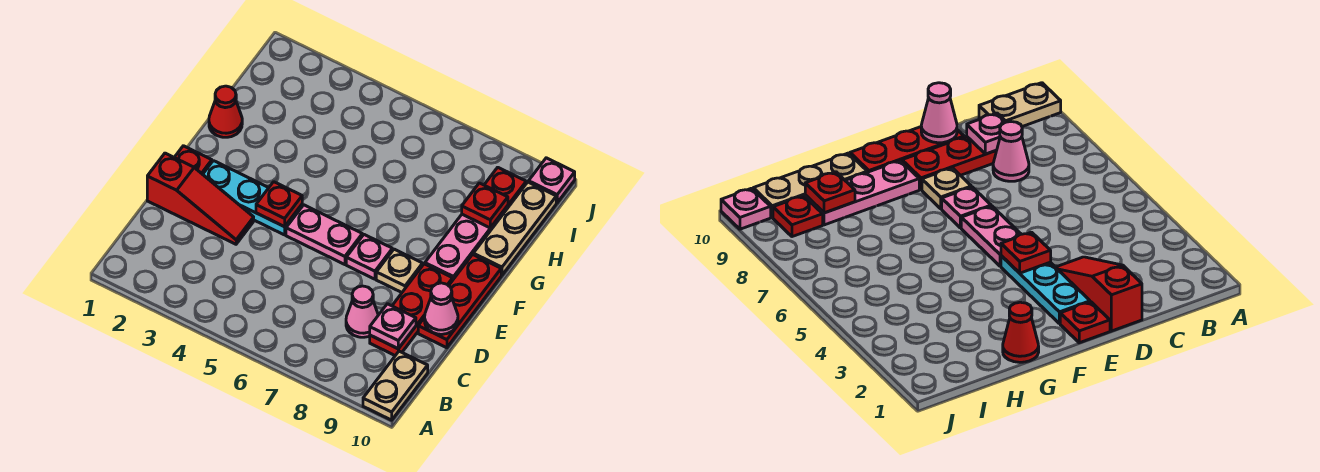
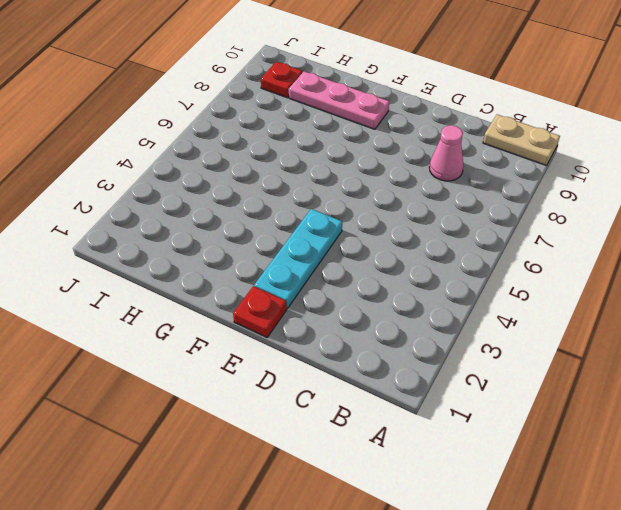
none -> red 1x3 plate [370,264,453,356]
none -> red 1x3 slope [147,153,254,244]
none -> red 1x3 plate [418,255,501,348]

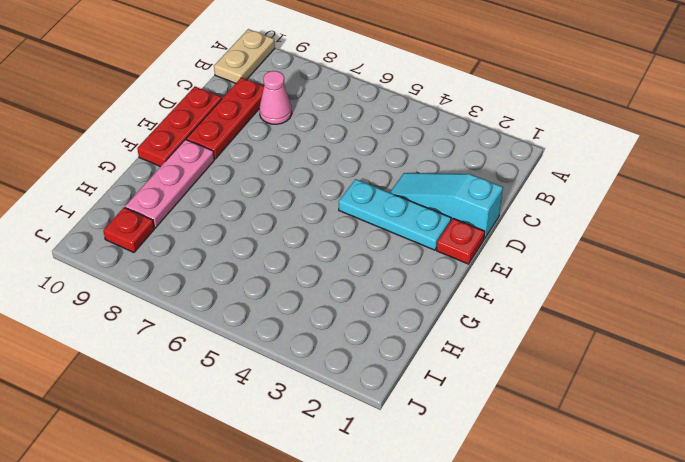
cyan 1x3 slope [390,173,503,239] -> red 1x3 slope [147,153,254,244]
none -> pink 1x2 plate [286,205,362,265]
none -> pink 1x1 plate [346,235,392,279]
none -> tan 1x1 plate [376,249,423,292]

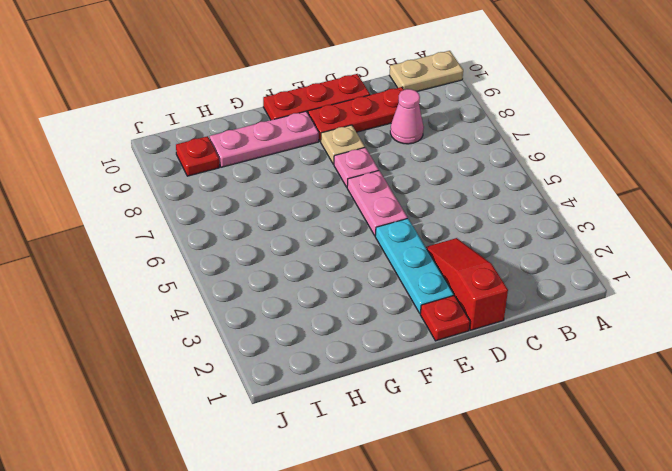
none -> red 1x1 cone [209,86,242,137]
none -> tan 1x3 plate [473,182,556,275]
none -> pink 1x1 plate [529,158,575,203]

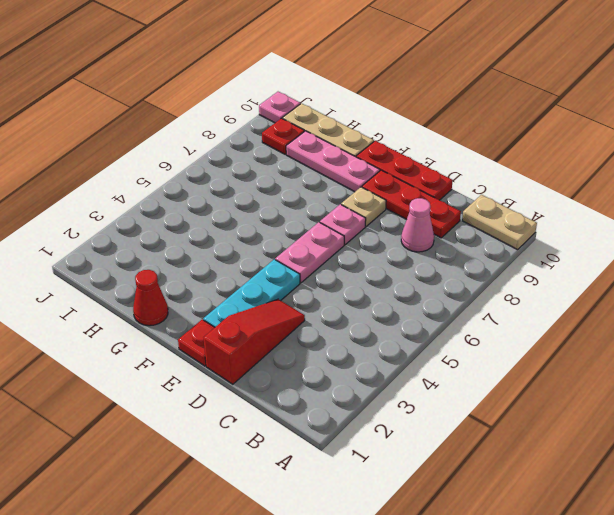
none -> pink 1x1 plate [370,304,416,349]
none -> pink 1x1 cone [425,283,458,334]
none -> red 1x1 plate [256,182,302,227]

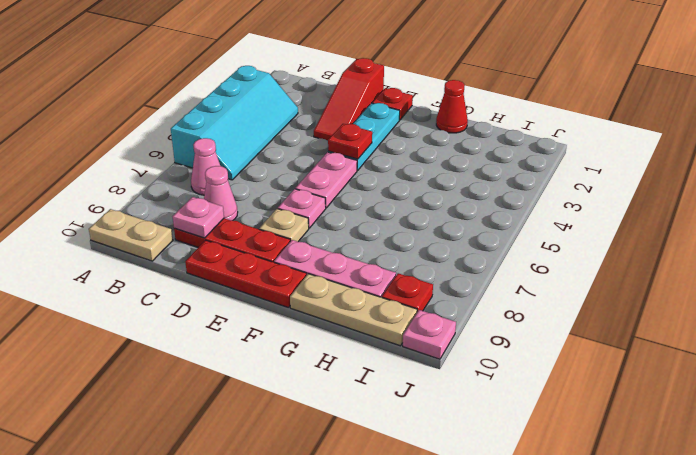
cyan 2x4 slope [171,66,298,180] -> none
pink 1x1 cone [191,138,220,195] -> pink 1x1 cone moved to [425,283,458,334]
none -> red 1x1 plate [462,183,508,228]

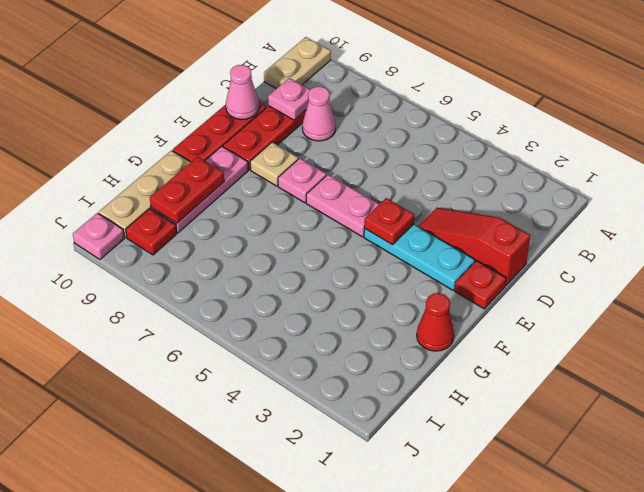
red 1x2 plate [150,157,224,223] -> red 1x1 plate [462,183,508,228]

